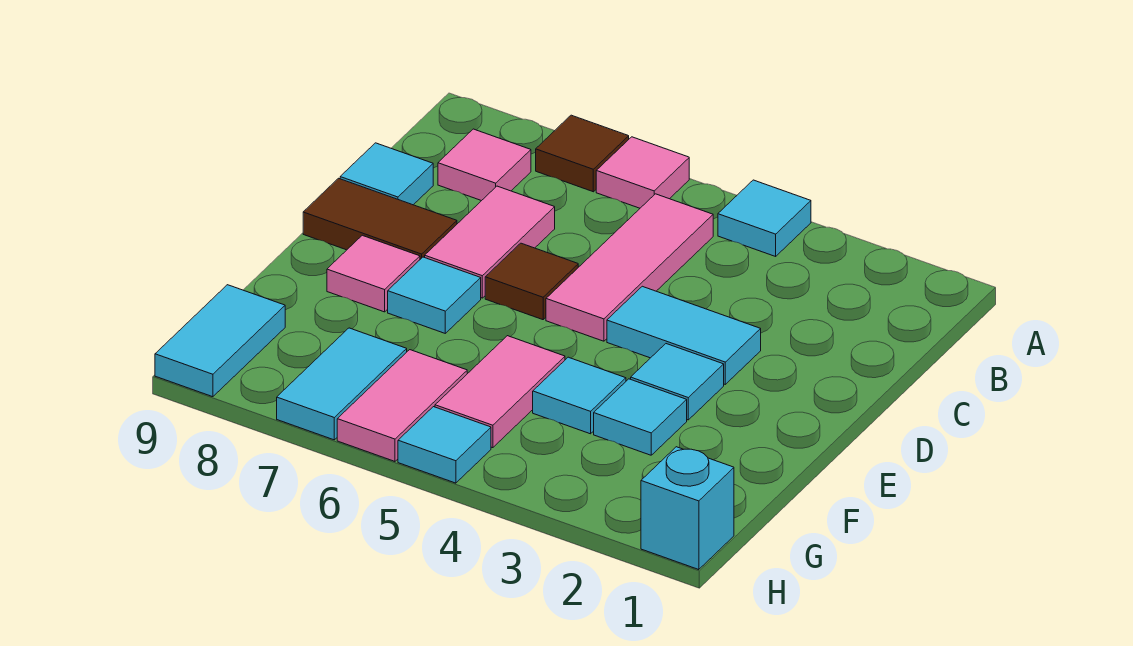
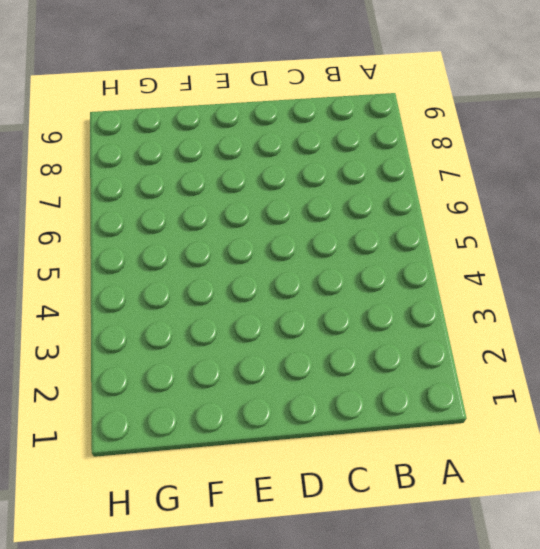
none -> cyan 1x1 tile [718,180,811,256]
none -> pink 1x1 tile [596,137,689,208]
none -> brown 1x1 tile [536,115,629,192]

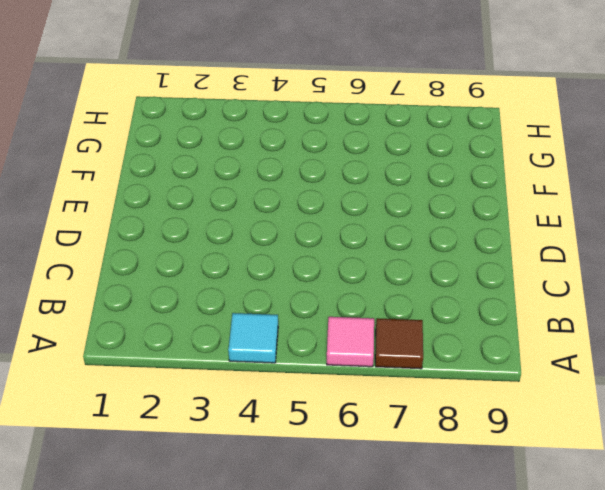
none -> pink 1x3 tile [546,194,713,341]
none -> pink 1x1 tile [438,129,531,201]
none -> pink 1x2 tile [425,186,555,298]

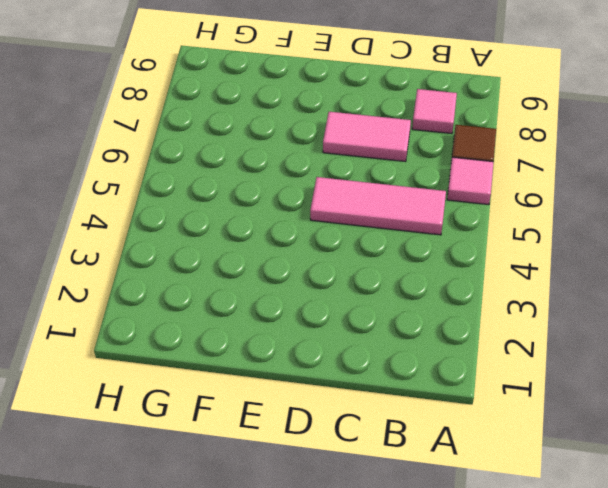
none -> cyan 1x1 tile [718,180,811,256]
none -> cyan 1x1 tile [340,143,433,205]
none -> cyan 1x2 tile [607,286,761,384]

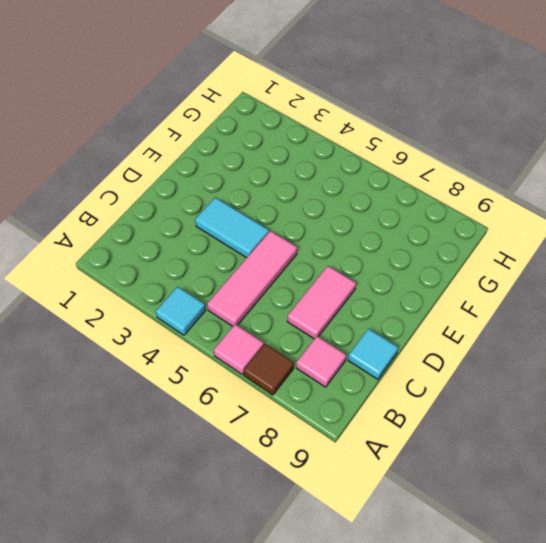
none -> brown 1x1 tile [485,243,578,320]
none -> brown 1x2 tile [303,178,457,259]
none -> cyan 1x1 tile [631,344,724,420]

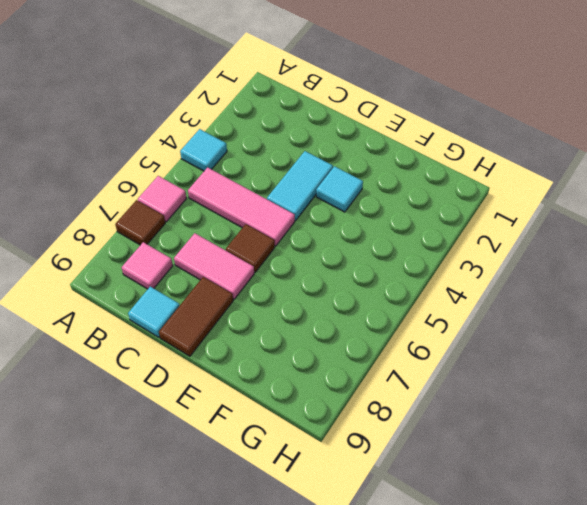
none -> cyan 1x1 tile [388,257,481,333]
none -> pink 1x1 tile [327,235,420,312]
none -> cyan 1x1 tile [594,379,687,455]

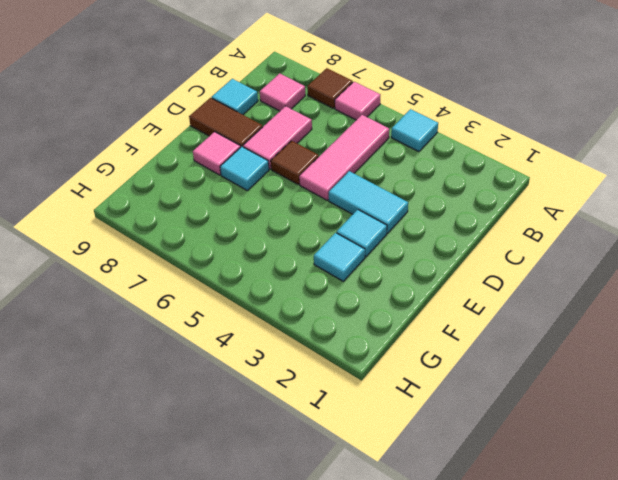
none -> cyan 1x1 tile [533,357,626,434]
none -> pink 1x2 tile [435,336,565,448]
none -> pink 1x2 tile [337,350,467,461]

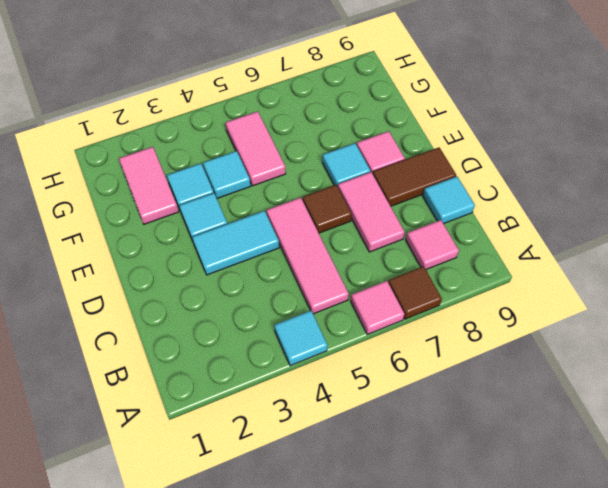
pink 1x2 tile [119,147,179,224] -> pink 1x2 tile moved to [337,350,467,461]
none -> cyan 1x2 tile [277,328,407,440]
none -> cyan 1x2 tile [155,285,285,397]
none -> cyan 1x1 brick [641,447,734,570]

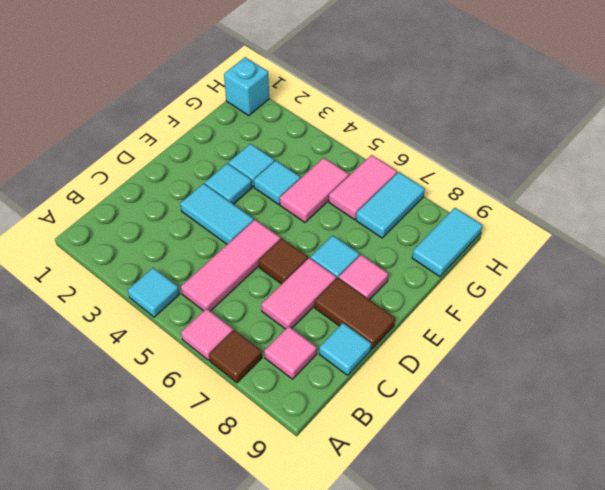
none -> cyan 1x1 tile [398,407,491,483]

